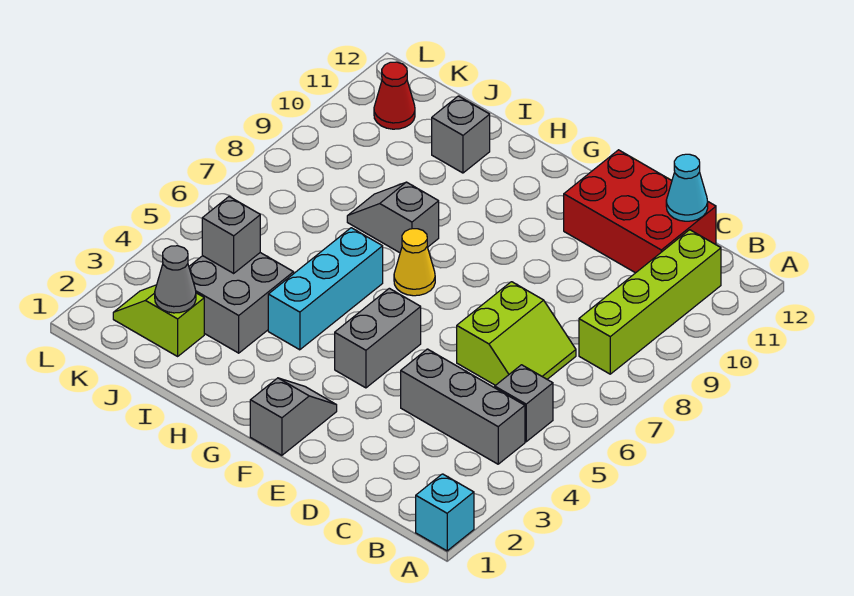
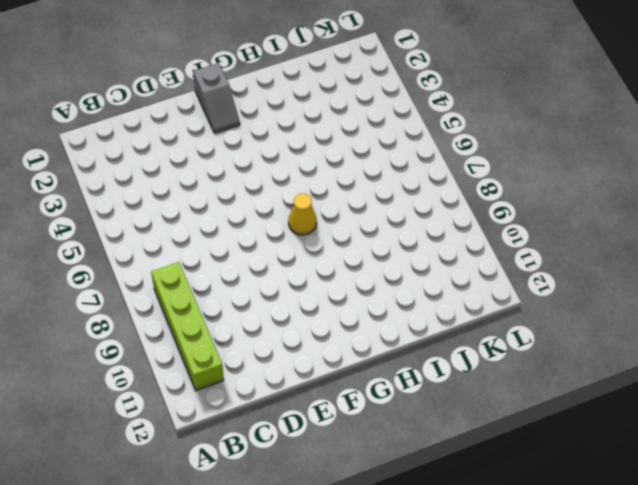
none -> cyan 1x1 brick [416,474,474,551]
none -> grey 1x3 brick [401,349,525,464]
none -> grey 1x1 brick [495,365,553,442]

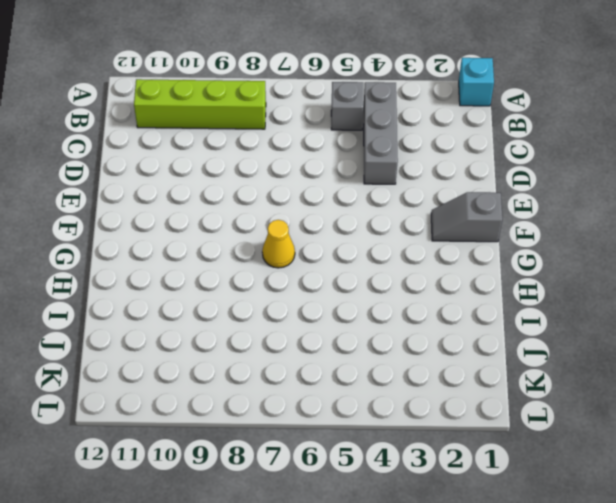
none -> lime 2x2 slope [457,282,576,386]
none -> red 2x3 brick [564,150,716,273]
none -> grey 1x2 brick [335,288,421,388]

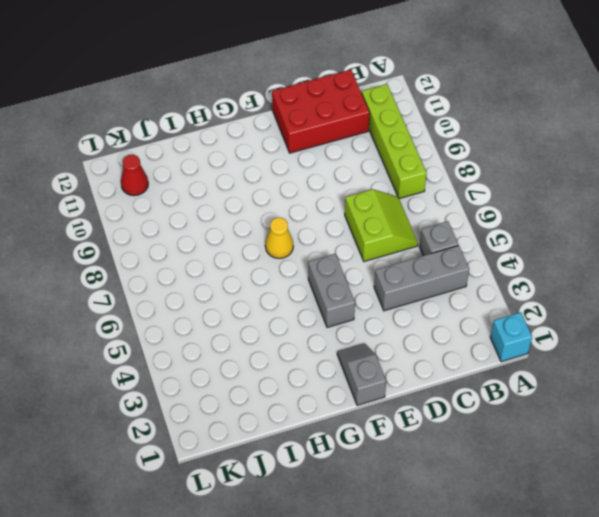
none -> cyan 1x3 brick [268,228,383,350]
none -> grey 1x2 slope [347,182,439,253]
none -> grey 2x2 brick [189,253,294,353]

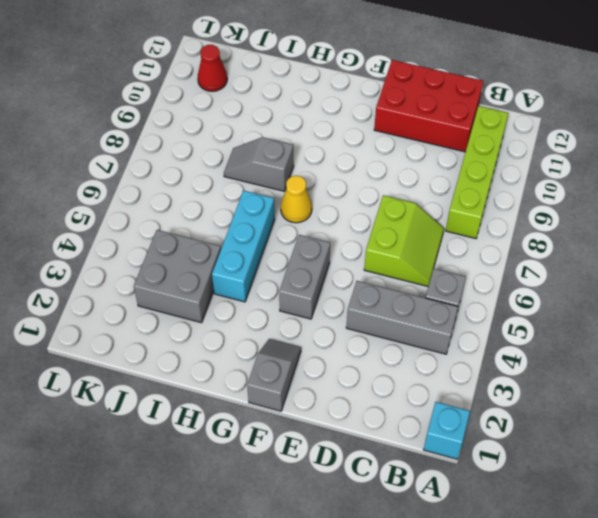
none -> grey 1x1 brick [432,96,490,173]
none -> lime 1x2 slope [113,285,204,356]
none -> cyan 1x1 cone [666,154,708,221]

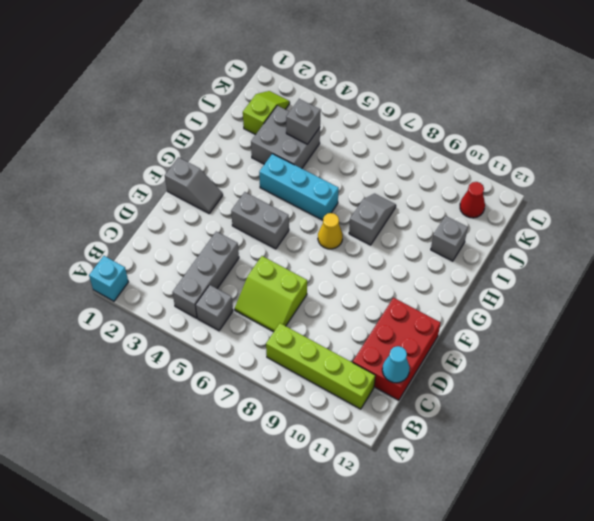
none -> grey 1x1 cone [155,246,196,313]

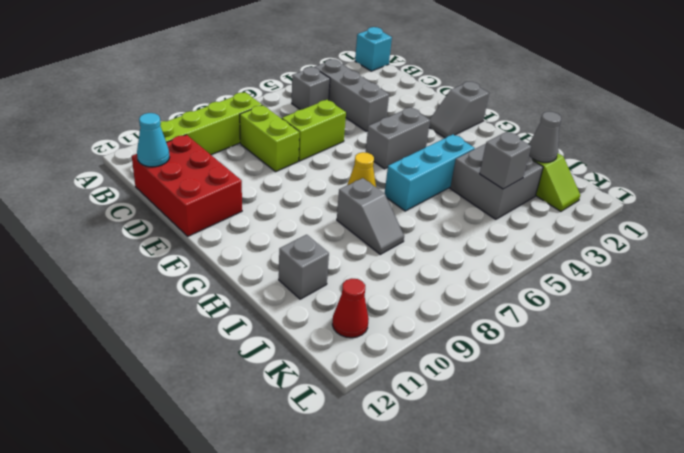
lime 1x2 brick [240,105,299,172] -> none

